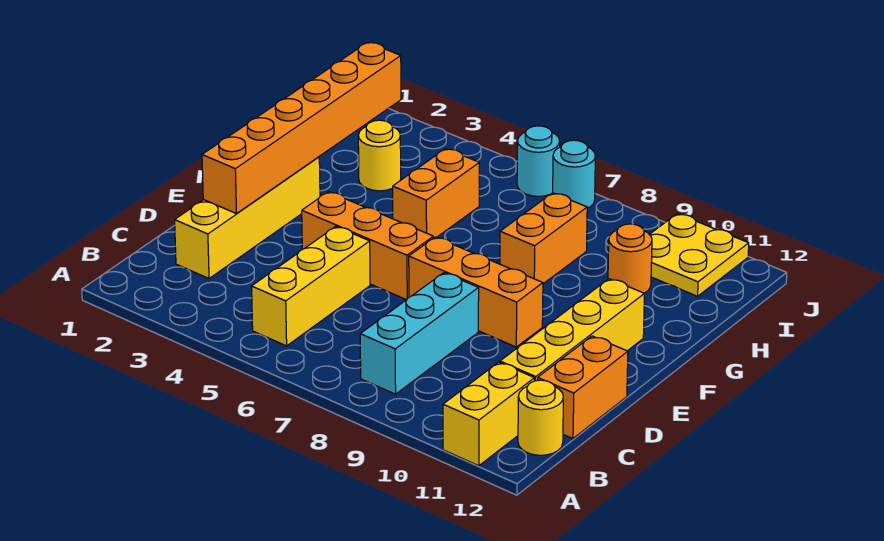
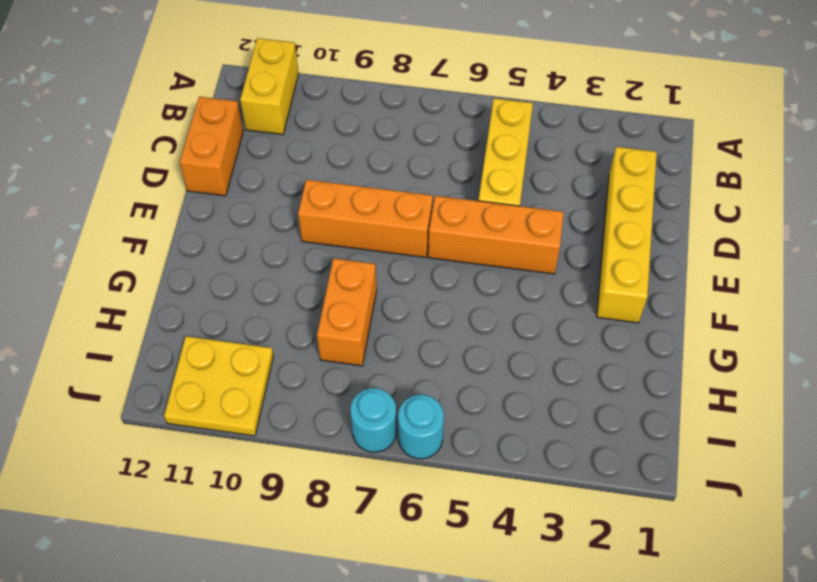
none -> cyan 1x3 brick [360,273,479,394]
none -> yellow 1x1 round brick [518,380,563,455]
none -> yellow 1x4 brick [500,279,644,381]

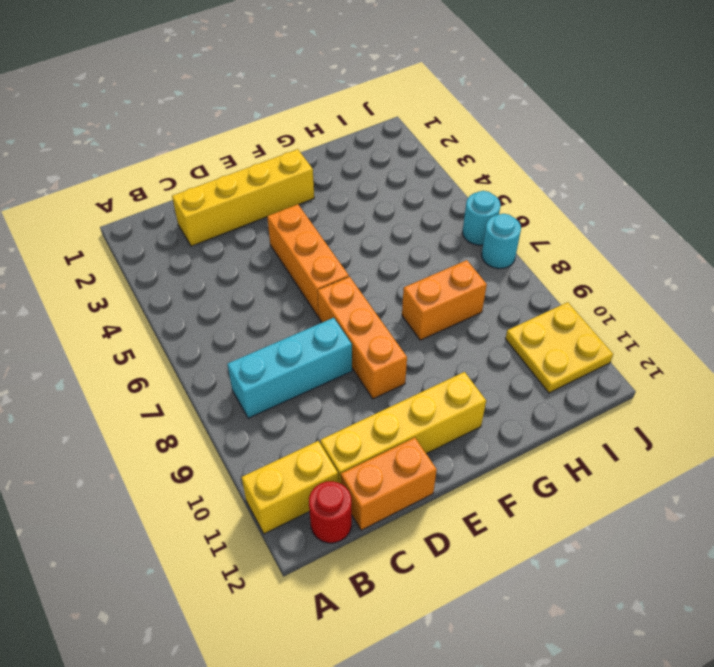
red 1x1 round brick [309,481,352,543] -> yellow 1x1 round brick [518,380,563,455]
none -> yellow 1x3 brick [252,227,370,346]
none -> orange 1x2 brick [393,149,479,238]
none -> yellow 1x1 round brick [358,120,401,191]

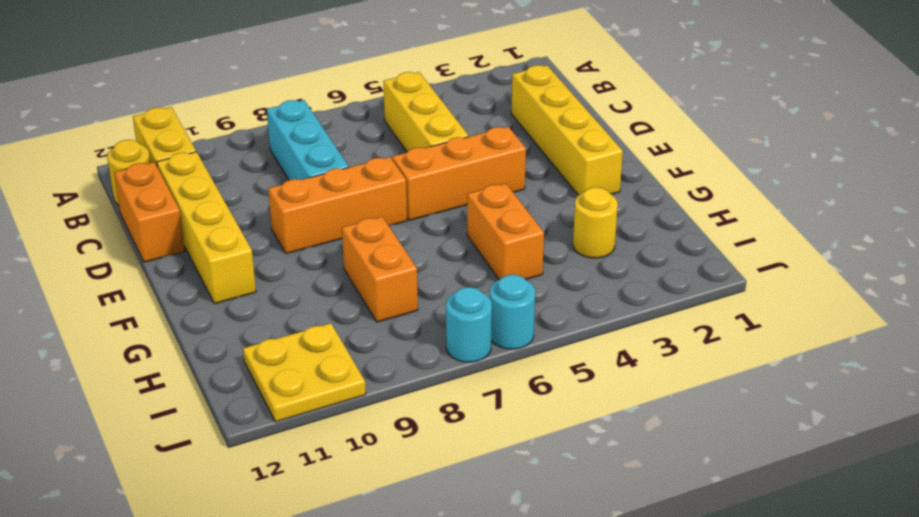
none -> orange 1x1 round brick [608,224,652,293]
none -> orange 1x6 brick [202,42,401,214]

